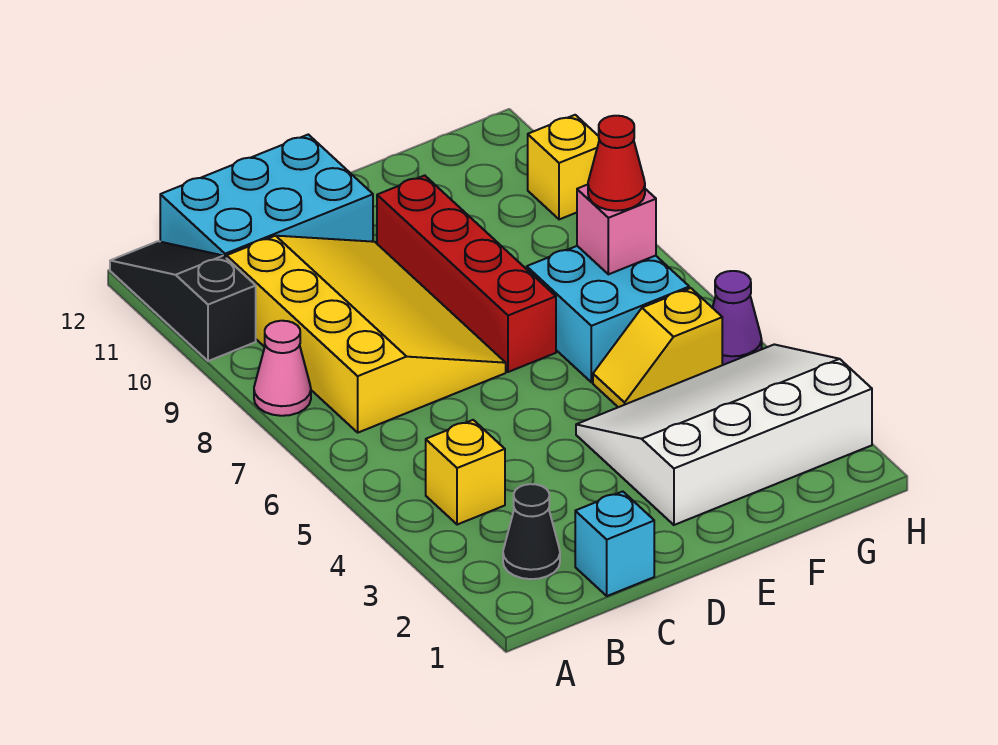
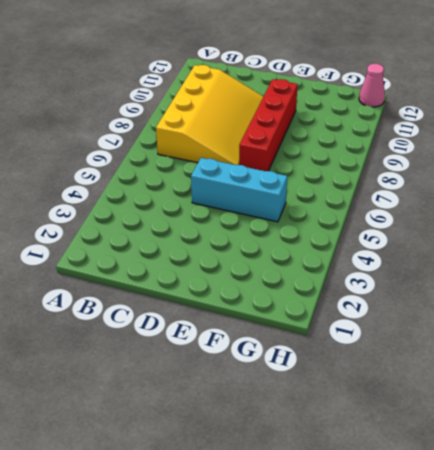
cyan 1x3 brick [191,158,287,222] -> yellow 1x2 slope [593,288,722,407]
pink 1x1 cone [359,64,385,107] -> pink 1x1 cone moved to [254,321,311,416]
none -> black 1x3 slope [110,241,256,361]
none -> black 1x1 cone [503,484,560,579]
none -> yellow 1x1 brick [426,420,505,525]

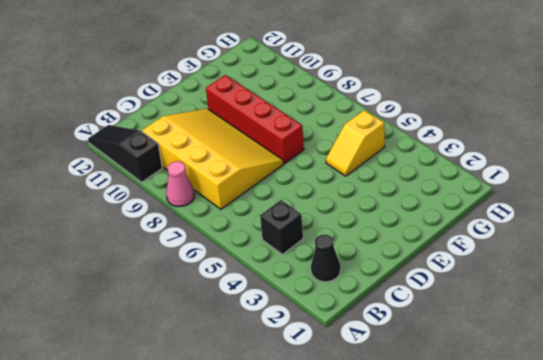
black 1x1 brick [260,200,303,254] -> yellow 1x1 brick [426,420,505,525]
none -> cyan 2x3 brick [160,135,373,258]
none -> cyan 1x1 brick [575,492,654,596]
none -> white 3x4 slope [576,344,872,525]

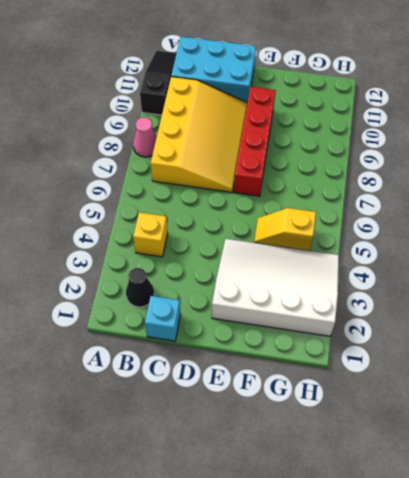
none -> cyan 2x2 brick [527,246,689,382]
none -> purple 1x1 cone [713,271,762,365]
none -> yellow 1x1 brick [528,115,599,219]

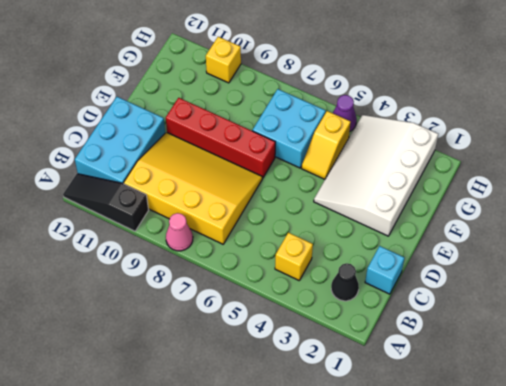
none -> pink 1x1 brick [577,185,656,274]
none -> red 1x1 cone [588,116,645,211]

